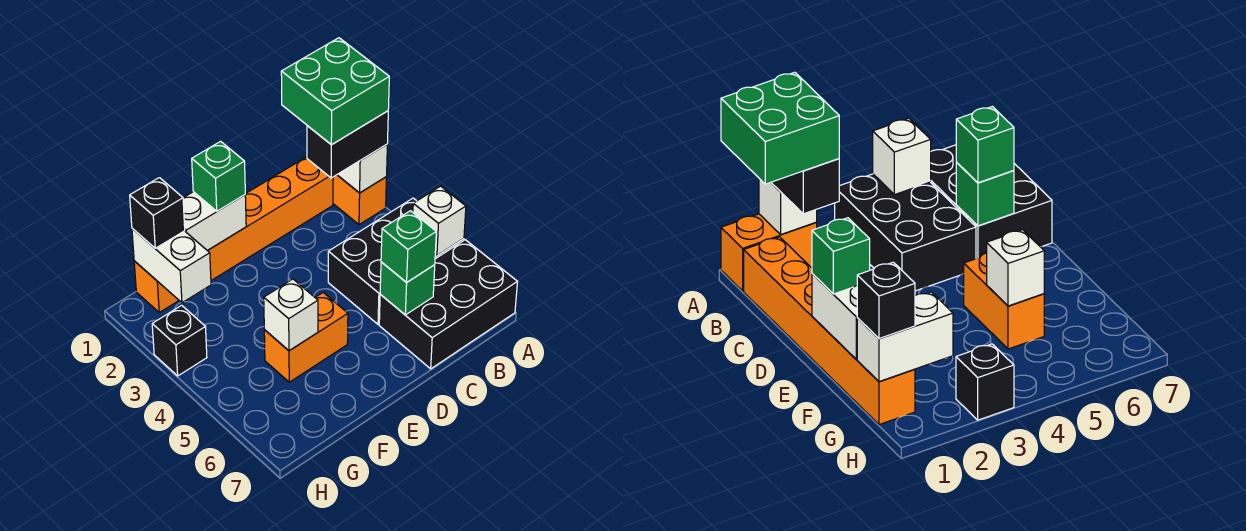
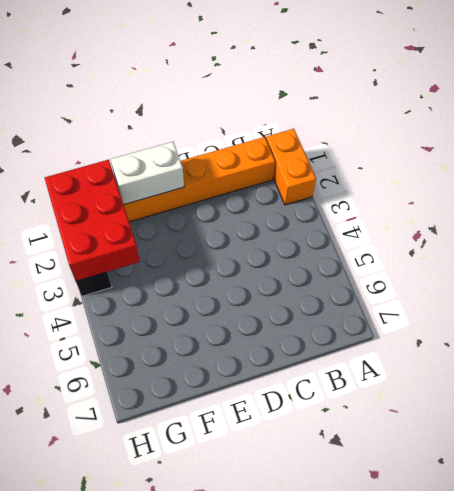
red 2x3 brick [45,160,140,281] -> white 1x2 brick [132,229,211,303]
none -> black 2x3 brick [328,198,464,324]
none -> black 2x3 brick [379,240,517,369]
none -> orange 1x2 brick [264,293,348,382]

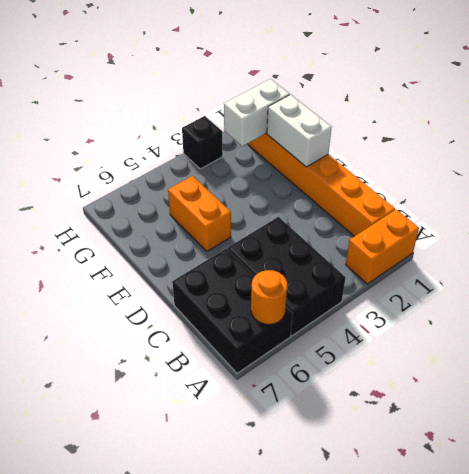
orange 1x1 round brick [251,270,287,325] -> none
none -> white 1x1 brick [337,145,387,193]
none -> white 1x1 brick [413,186,466,255]
none -> green 1x1 brick [380,262,435,315]

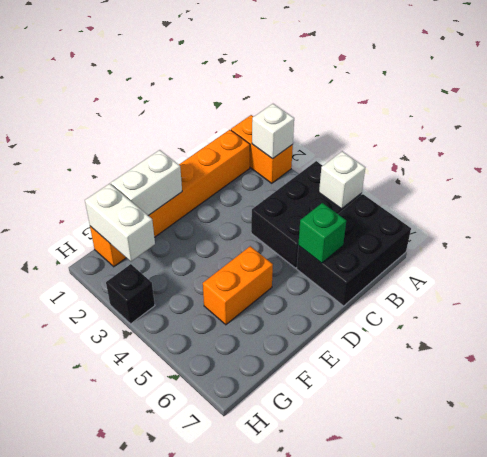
none -> white 1x1 brick [264,279,318,351]
none -> black 1x2 brick [307,111,388,178]
none -> green 1x1 brick [381,211,436,283]

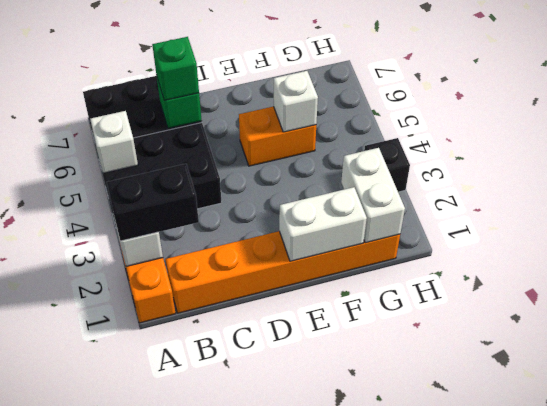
none -> green 1x1 brick [192,141,245,211]
none -> black 1x1 brick [130,178,185,248]
none -> green 2x2 brick [281,38,389,145]

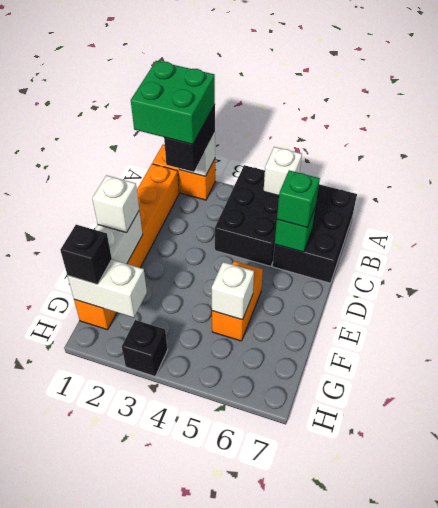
white 1x1 brick [92,175,139,233] -> green 1x1 brick [192,141,245,211]

